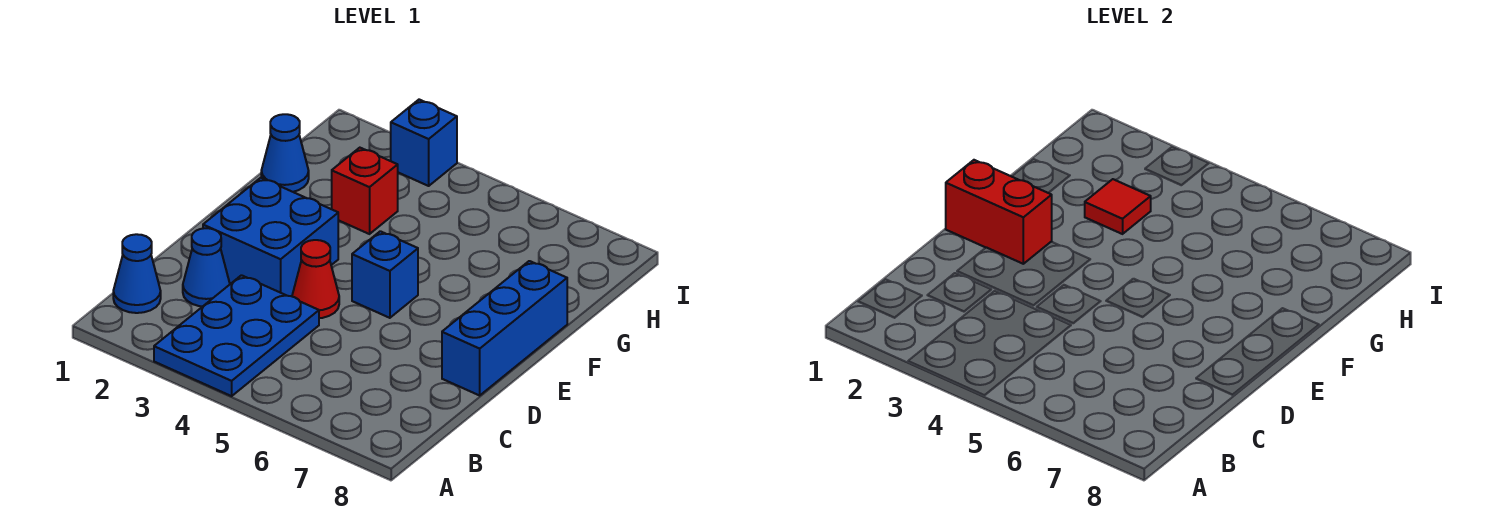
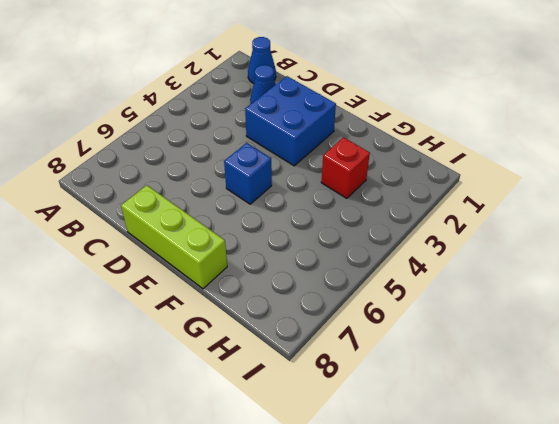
lime 1x3 brick [121,185,227,289] -> blue 1x3 brick [442,261,567,395]
none -> blue 2x3 plate [154,275,319,396]
none -> red 1x1 cone [292,240,339,318]
none -> blue 1x1 cone [261,114,309,192]

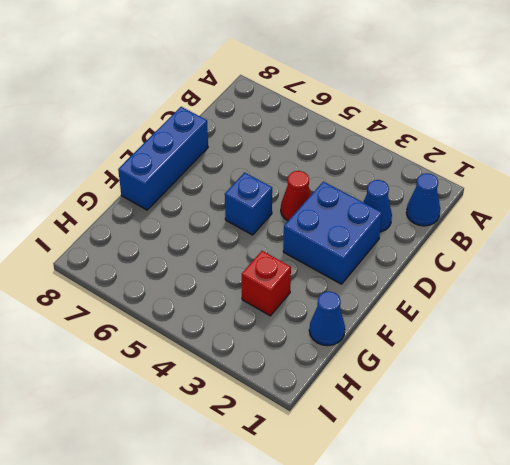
none -> blue 2x3 plate [154,275,319,396]
none -> blue 1x1 brick [391,100,457,186]
none -> red 1x2 brick [946,160,1052,264]

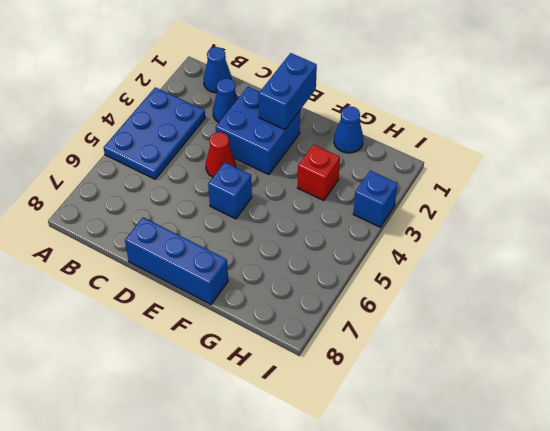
blue 2x3 plate [104,87,205,179] -> blue 2x3 plate turned to [154,275,319,396]
blue 1x2 brick [259,53,317,130] -> red 1x2 brick [946,160,1052,264]
none -> red 1x1 tile [1085,179,1151,234]

